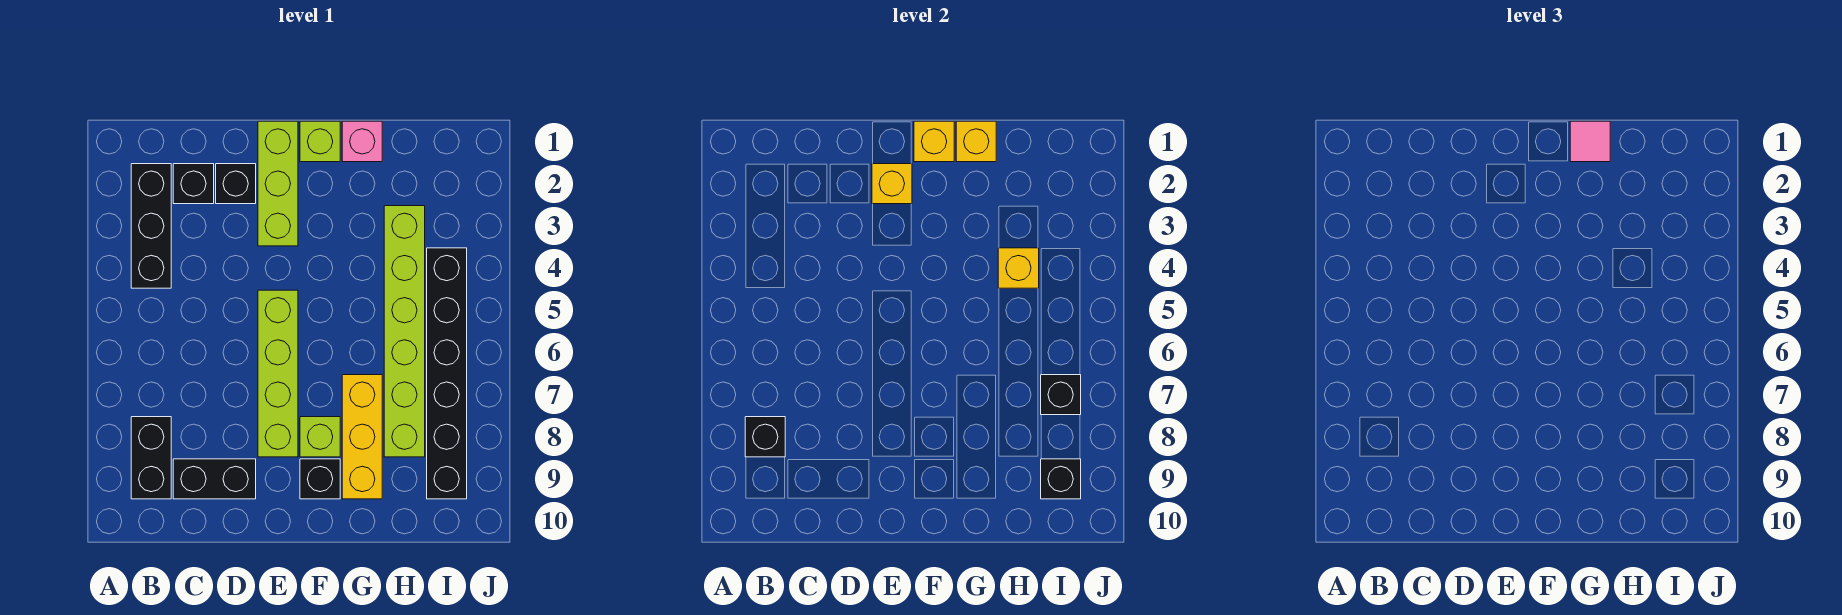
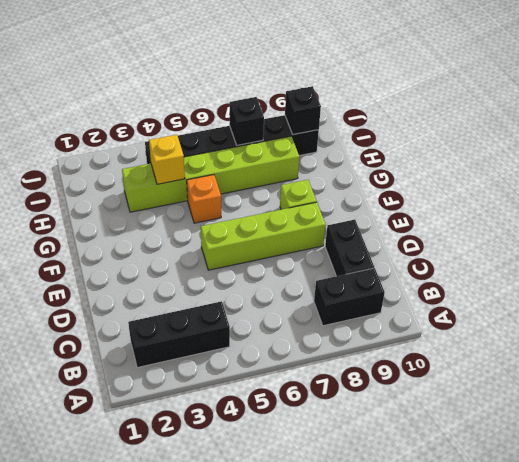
orange 1x1 brick [187,175,221,223] -> none
none -> black 1x1 brick [173,164,214,204]
none -> black 1x1 brick [216,164,256,204]
none -> lime 1x3 brick [258,121,298,246]

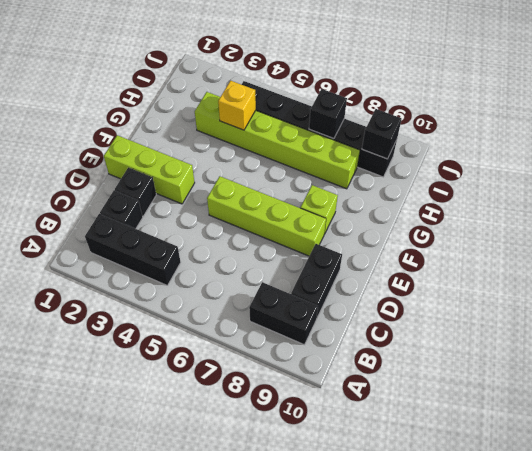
none -> lime 1x1 brick [300,121,340,162]
none -> black 1x1 brick [300,459,340,499]
none -> pink 1x1 brick [342,121,382,162]

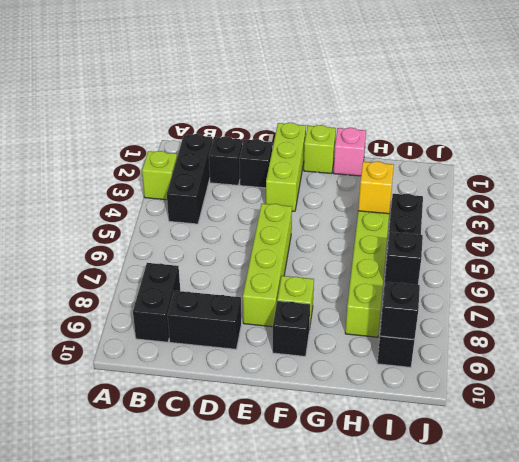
lime 1x1 brick [142,151,177,200] -> none
none -> yellow 1x3 brick [342,375,382,499]
none -> black 1x1 brick [745,417,785,457]
none -> yellow 1x1 brick [872,164,912,204]

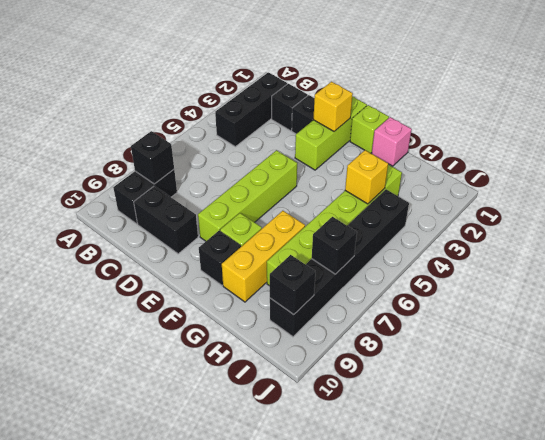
none -> yellow 1x1 brick [914,121,954,162]
none -> yellow 1x1 brick [956,121,996,162]
none -> pink 1x1 tile [1570,121,1610,162]

